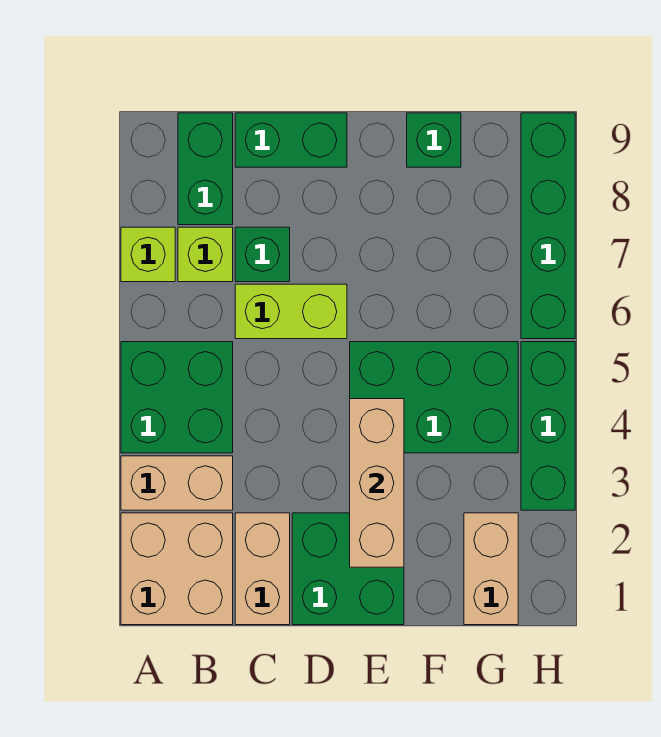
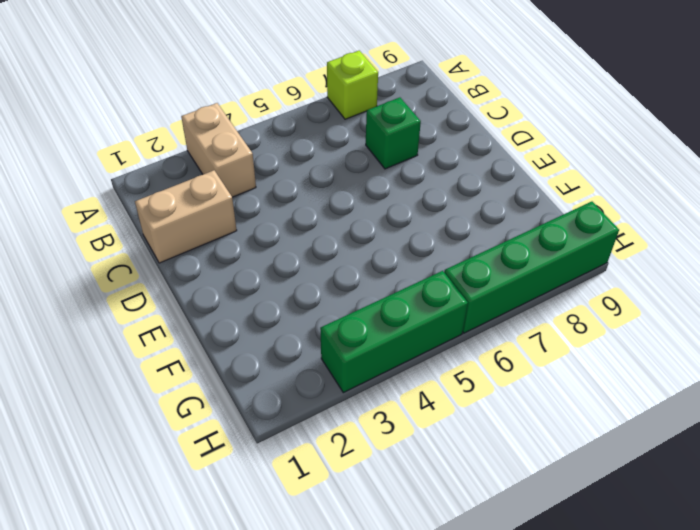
none -> tan 2x2 brick [121,513,233,625]
none -> green 2x2 brick [121,342,233,453]
none -> lime 1x1 brick [178,227,233,282]

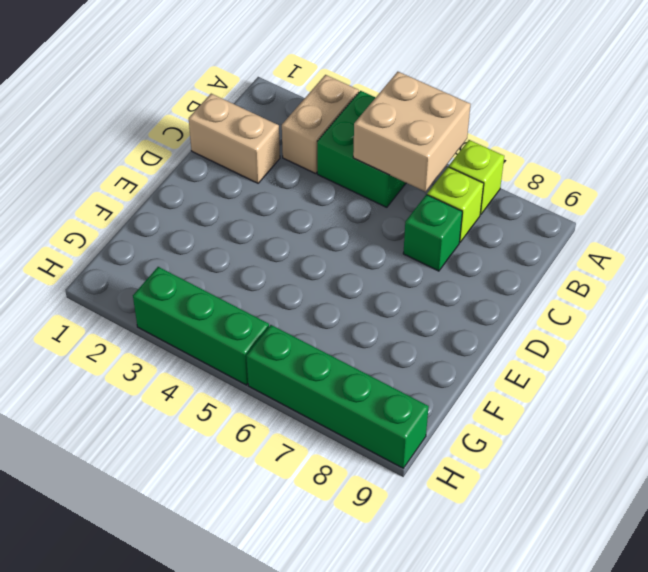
tan 2x2 brick [353,72,471,192] -> tan 2x2 brick moved to [121,513,233,625]
none -> green 1x2 brick [178,113,233,225]
none -> lime 1x2 brick [235,284,347,339]
none -> green 1x2 brick [235,113,347,167]

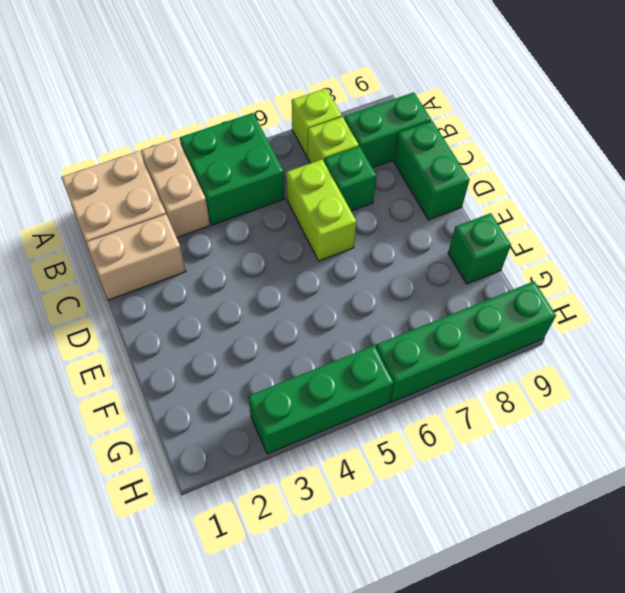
none -> green 2x2 brick [292,513,404,625]
none -> green 2x3 brick [350,342,518,453]
none -> tan 1x2 brick [464,513,518,625]

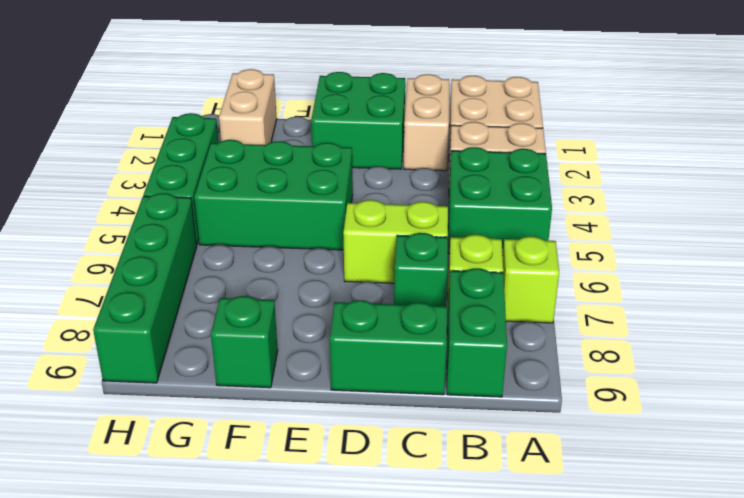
none -> tan 1x3 brick [350,399,404,567]

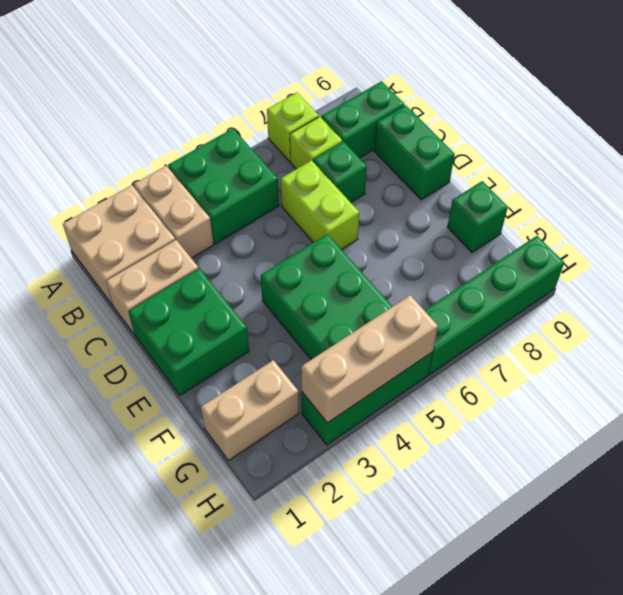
tan 1x3 brick [301,295,438,423] -> tan 1x3 brick moved to [350,399,404,567]

